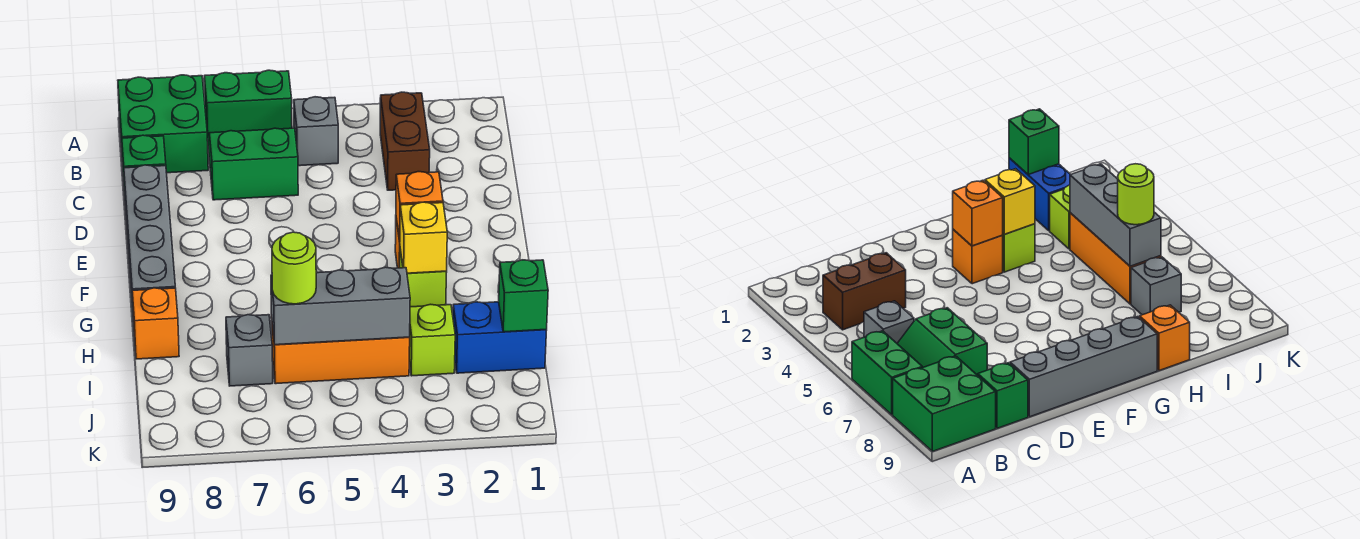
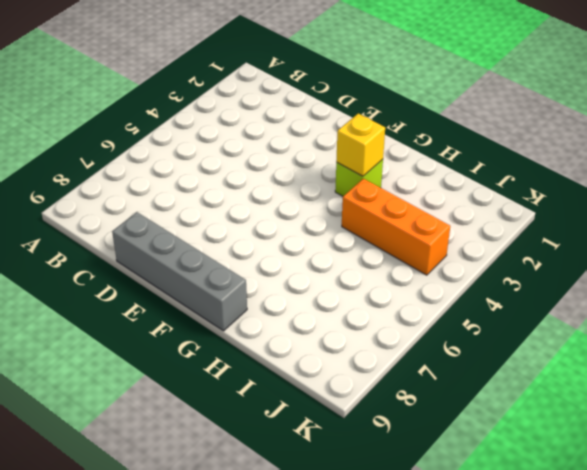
orange 1x3 brick [342,179,450,275] -> orange 1x3 brick turned to [271,315,410,384]
none -> green 1x2 brick [204,70,292,138]
none -> green 2x2 brick [118,75,208,173]
none -> brown 1x2 brick [380,92,430,190]

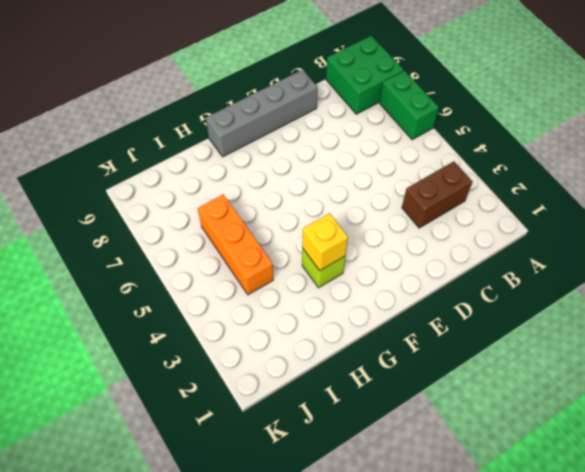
none -> grey 1x1 brick [294,97,338,166]
none -> green 2x2 slope [208,128,298,200]
none -> green 1x1 brick [122,135,166,191]

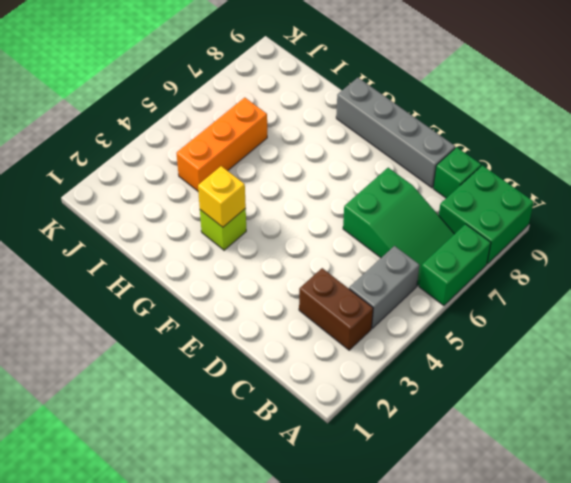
grey 1x2 brick [349,246,419,328] -> grey 1x1 brick [294,97,338,166]
green 2x3 slope [343,168,454,286] -> green 2x2 slope [208,128,298,200]
none -> orange 1x1 brick [953,229,1003,284]
none -> orange 1x1 brick [132,288,179,359]
none -> blue 1x2 brick [453,302,547,373]

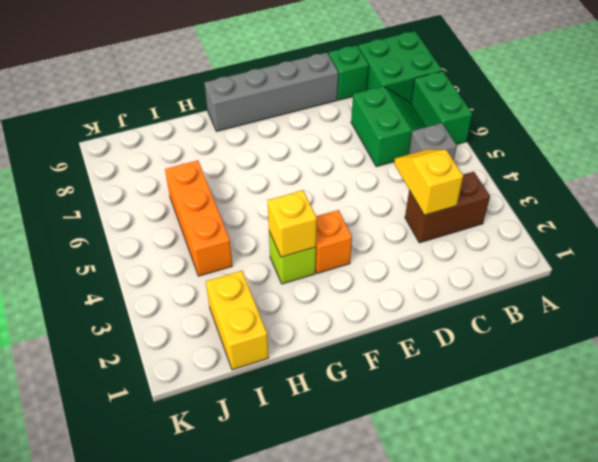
yellow 1x2 slope [394,150,463,215] -> none
yellow 1x2 brick [206,271,269,370] -> blue 1x2 brick [453,302,547,373]
none -> orange 1x1 brick [132,288,179,359]
none -> lime 1x1 brick [409,304,455,376]
none -> grey 1x1 brick [226,315,273,386]

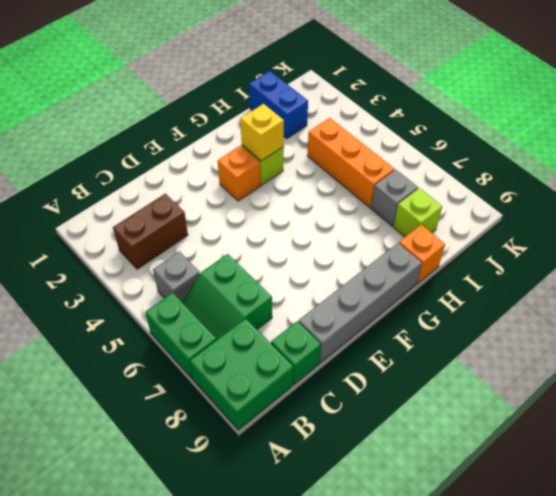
lime 1x1 brick [394,188,442,237] -> lime 1x1 brick moved to [409,304,455,376]
none -> orange 1x1 brick [396,172,443,242]
none -> green 1x1 brick [499,260,548,332]
none -> grey 1x3 brick [271,267,410,345]

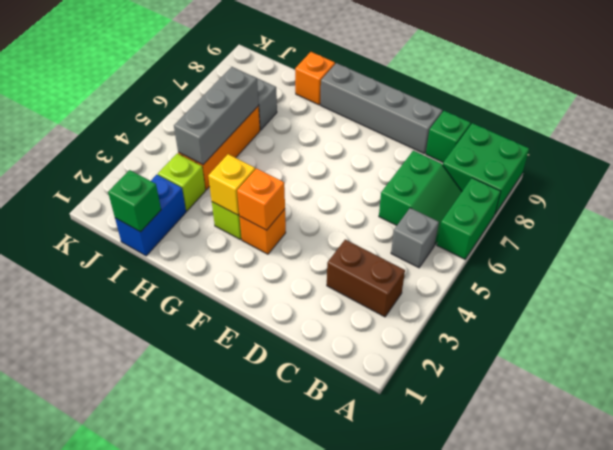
none -> lime 1x1 round brick [272,232,316,304]

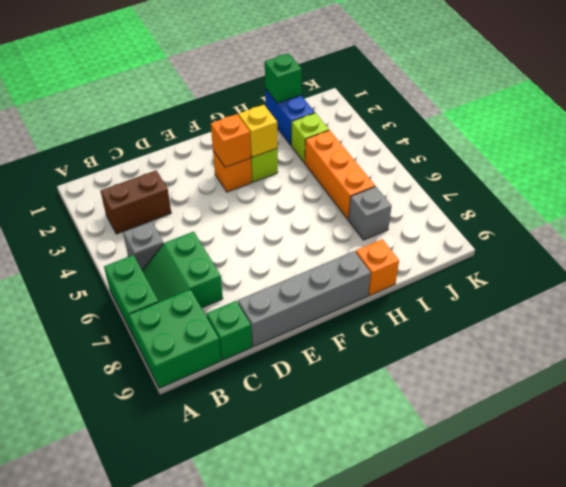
none -> grey 1x3 brick [271,267,410,345]
none -> lime 1x1 round brick [272,232,316,304]

